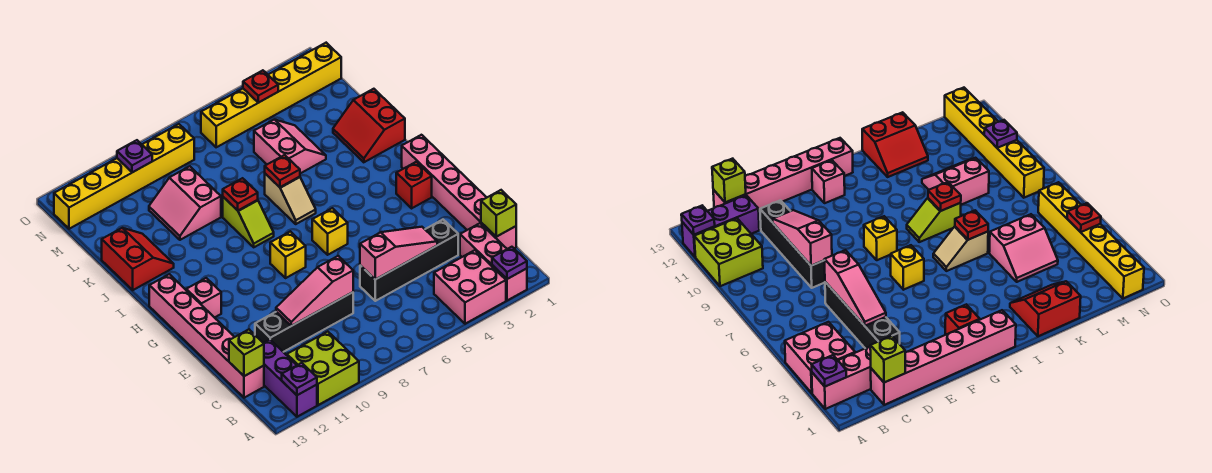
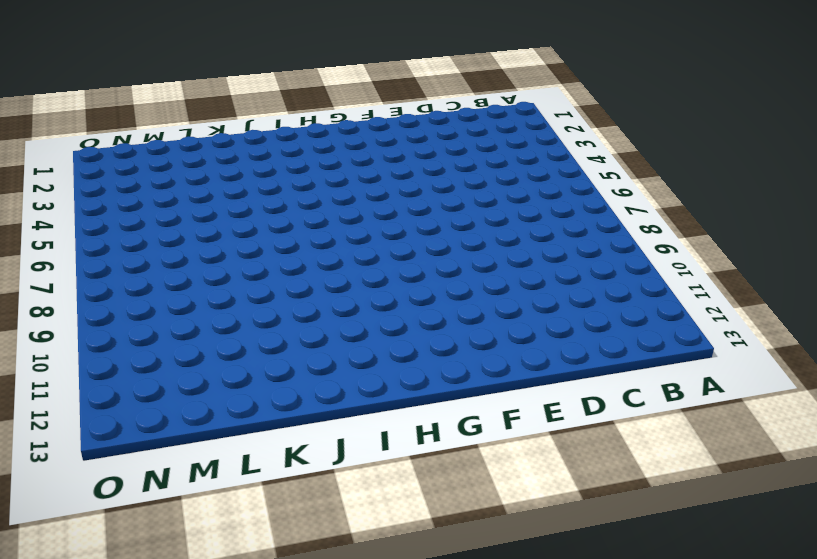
none -> pink 1x3 brick [460,223,527,301]
none -> pink 2x2 brick [434,250,506,324]
none -> lime 2x2 brick [287,332,359,405]
none -> purple 1x3 brick [264,339,317,417]

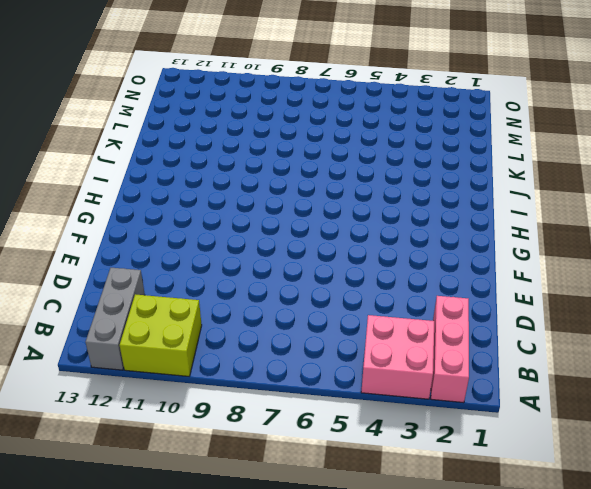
grey 1x3 brick [86,268,145,370] -> purple 1x3 brick [264,339,317,417]
none -> pink 1x6 brick [402,135,516,249]
none -> pink 1x6 brick [149,274,264,398]
none -> black 1x4 brick [360,220,458,301]
none -> black 1x4 brick [255,292,353,352]

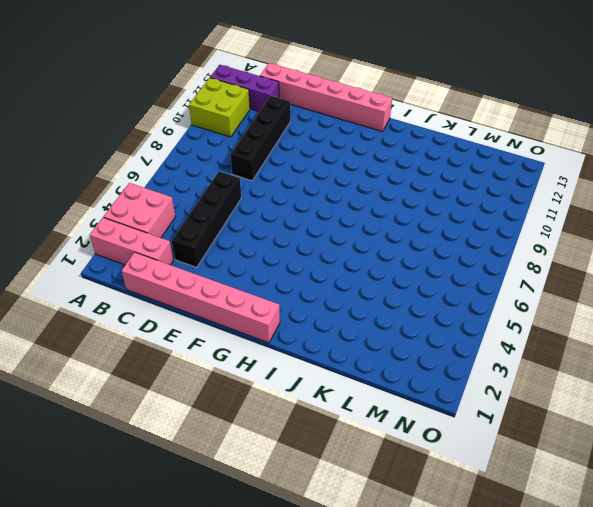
none -> red 1x1 brick [396,162,432,208]
none -> yellow 1x1 brick [312,208,348,255]
none -> yellow 1x1 brick [270,231,306,278]
none -> pink 1x1 brick [186,278,221,318]

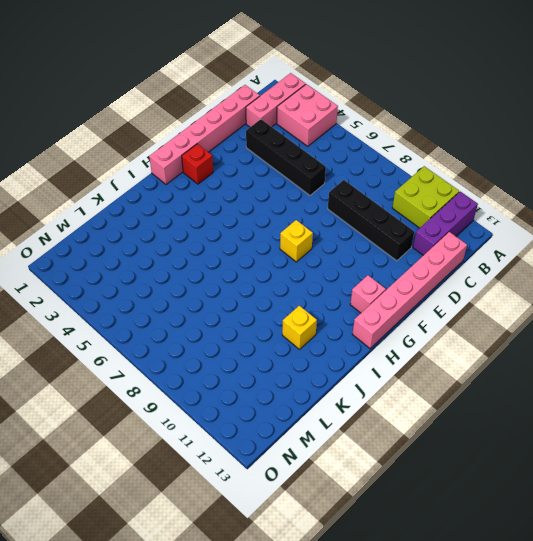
yellow 1x1 brick [282,306,317,349] -> yellow 1x1 brick moved to [312,208,348,255]
none -> tan 1x2 slope [265,174,316,224]
none -> lime 1x2 slope [223,197,274,247]
none -> red 2x2 slope [333,89,405,162]
none -> red 2x2 slope [102,228,174,290]

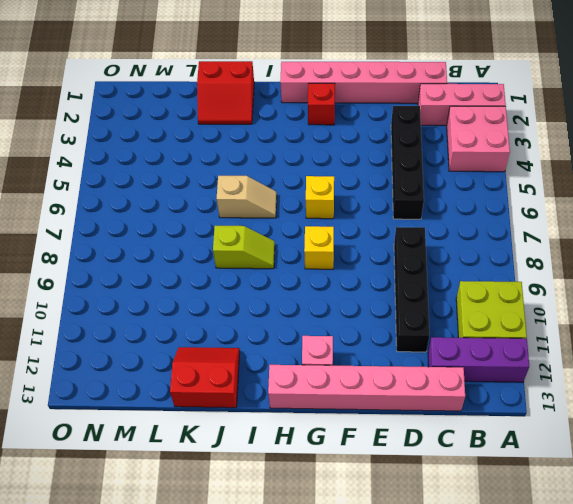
none -> pink 2x2 slope [254,120,326,173]
none -> pink 2x2 slope [149,166,221,240]
none -> yellow 1x6 brick [201,43,341,147]
none -> yellow 1x6 brick [54,124,194,229]

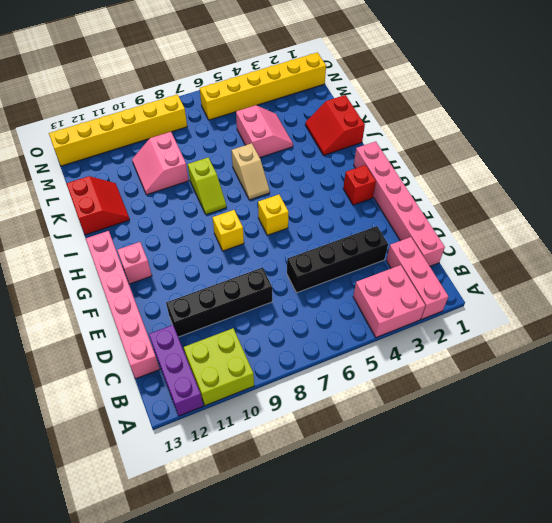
none -> purple 1x1 plate [492,247,527,279]
none -> purple 1x1 plate [282,363,317,395]
none -> lime 1x1 brick [481,190,516,237]
none -> lime 1x1 brick [229,330,264,376]

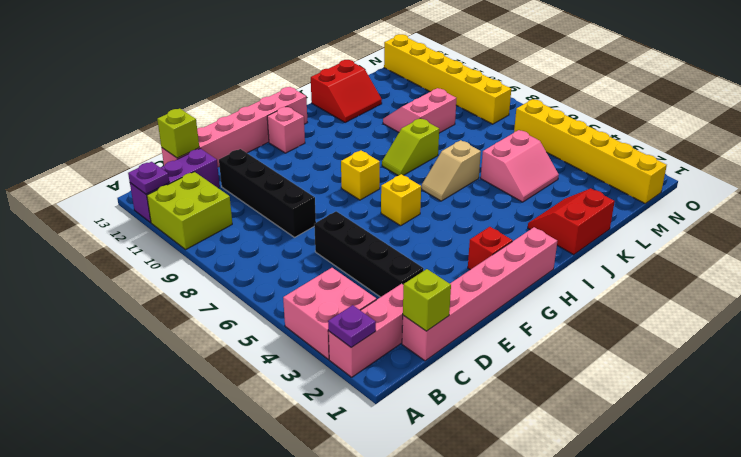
none -> pink 1x3 slope [360,227,437,279]
none -> pink 1x3 slope [276,256,353,326]
none -> red 1x1 plate [265,155,300,187]
none -> red 1x1 plate [223,178,258,210]

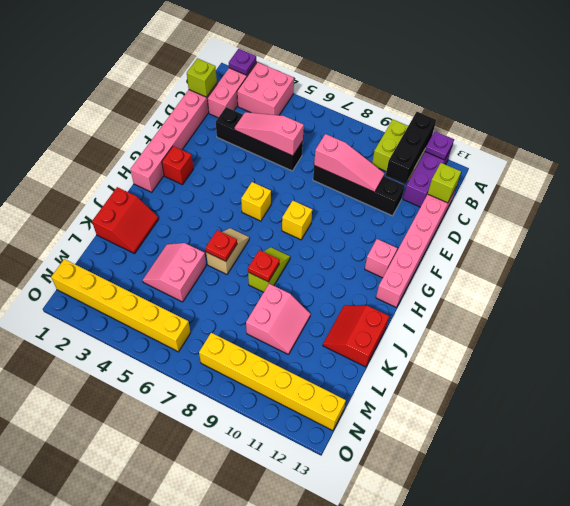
black 1x3 brick [386,112,436,184] -> none
none -> red 1x1 plate [243,70,278,103]
none -> purple 1x1 plate [117,140,152,172]

